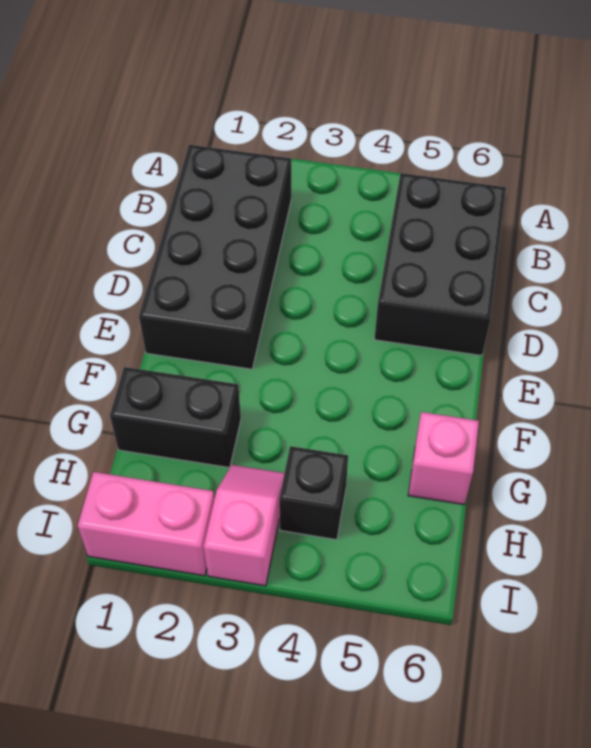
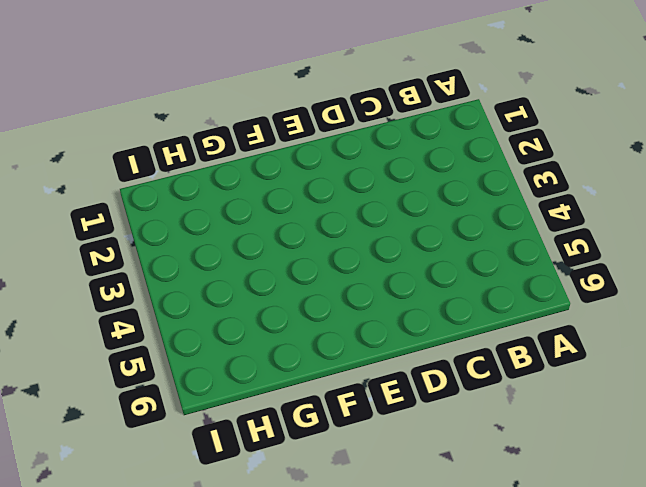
none -> black 2x4 brick [139,145,291,369]
none -> black 2x3 brick [374,173,506,356]

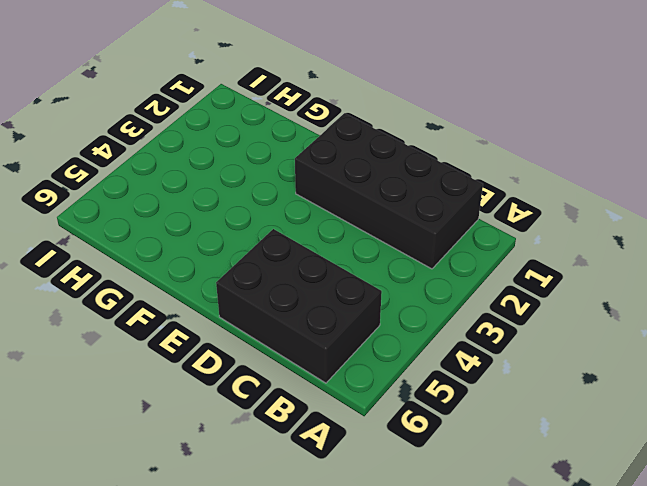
none -> black 1x2 brick [110,367,241,468]
none -> pink 1x1 brick [408,412,479,505]

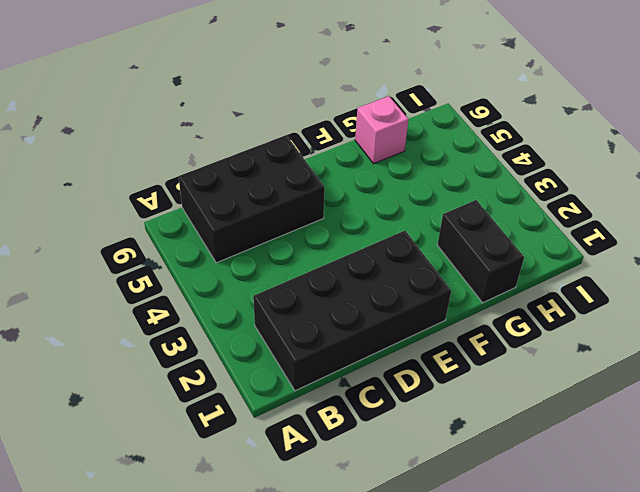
none -> pink 1x2 slope [204,465,284,586]
none -> black 1x1 brick [279,446,348,540]

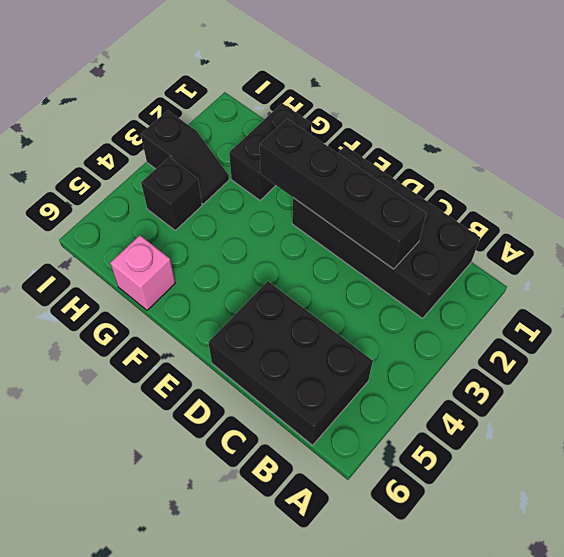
black 1x4 brick [260,119,426,269] -> none
black 1x2 slope [141,111,229,204] -> pink 1x2 slope [204,465,284,586]
none -> pink 1x2 brick [78,472,214,576]

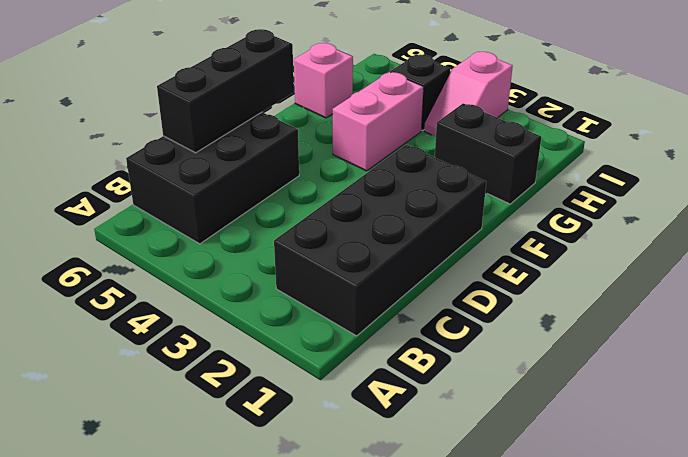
black 1x3 brick [157,29,294,153] -> none
pink 1x2 brick [333,72,424,171] -> pink 1x2 brick turned to [78,472,214,576]

